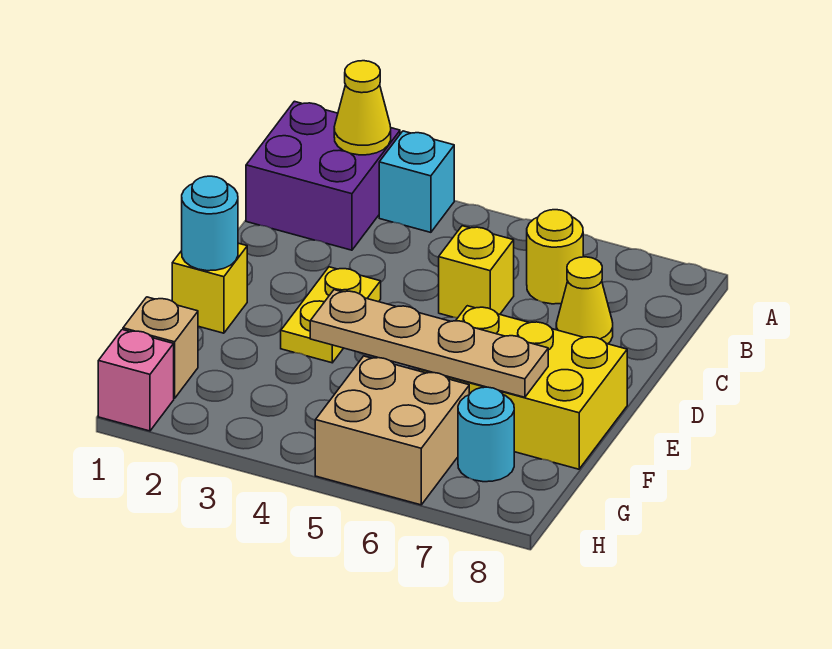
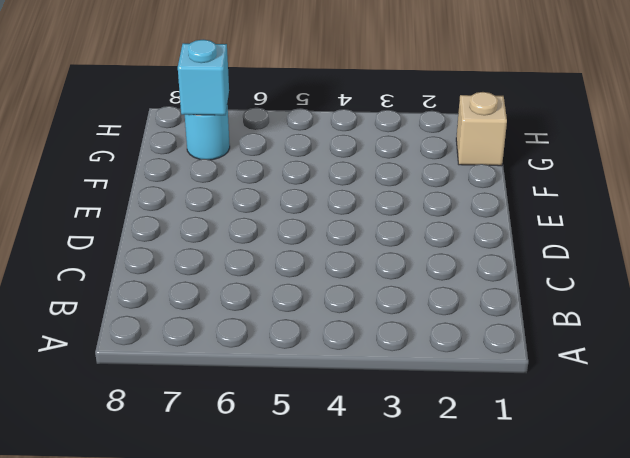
cyan 1x1 brick [178,39,229,115] -> cyan 1x1 brick moved to [379,131,454,232]
none -> purple 2x2 brick [246,101,400,250]
none -> yellow 1x1 round brick [527,210,583,304]
none -> yellow 1x1 brick [439,226,514,318]

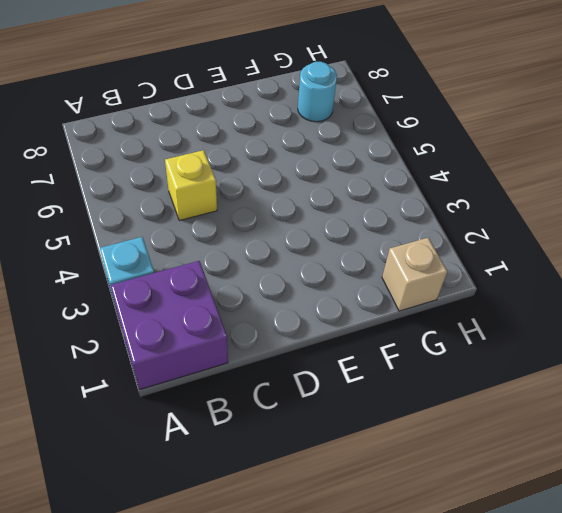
none -> yellow 1x1 round brick [527,210,583,304]
none -> yellow 1x1 cone [556,257,613,344]
none -> yellow 1x2 plate [281,267,381,363]

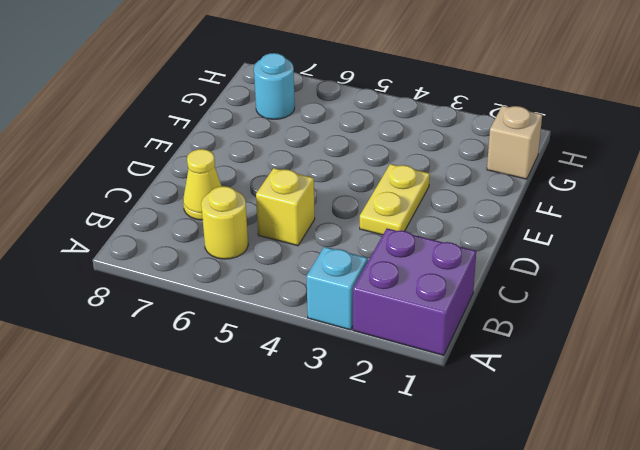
none -> yellow 1x1 brick [172,243,247,333]
none -> yellow 2x3 brick [419,306,627,469]
none -> tan 2x2 brick [315,356,469,505]

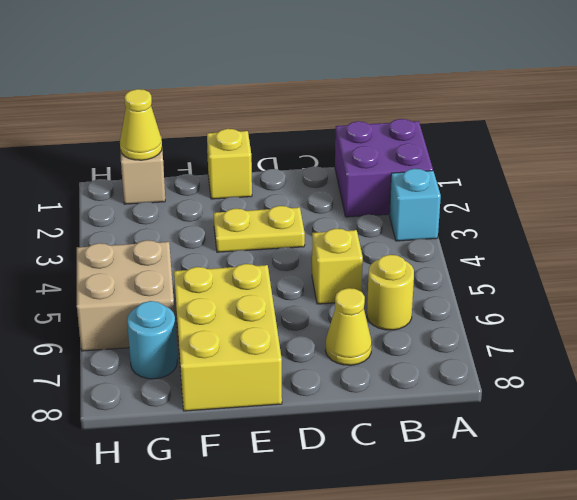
yellow 1x1 cone [120,89,162,160] -> yellow 1x1 cone moved to [334,61,391,155]
none -> pink 1x1 brick [98,330,174,431]
none -> cyan 1x1 round brick [182,176,238,271]
none -> tan 1x4 plate [310,290,548,397]

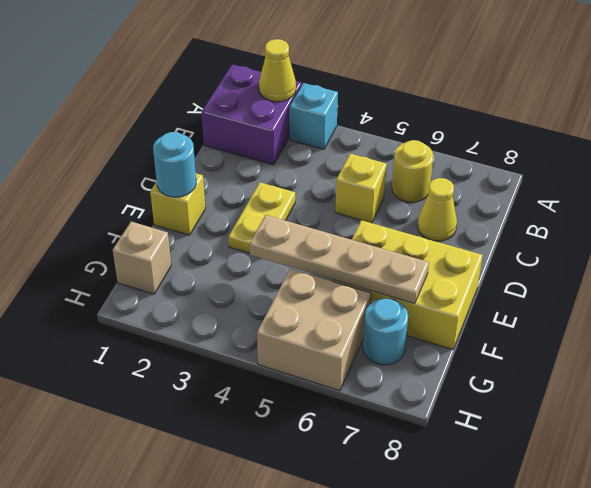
none -> pink 1x1 brick [98,330,174,431]

